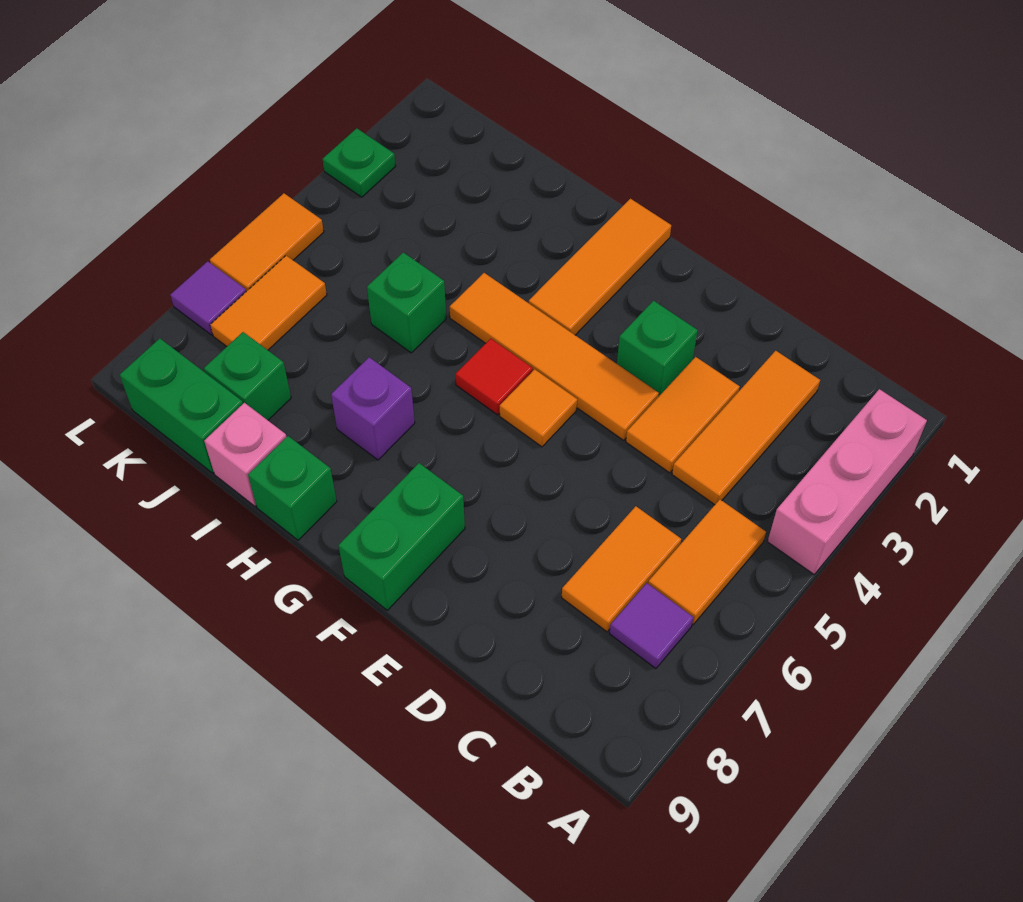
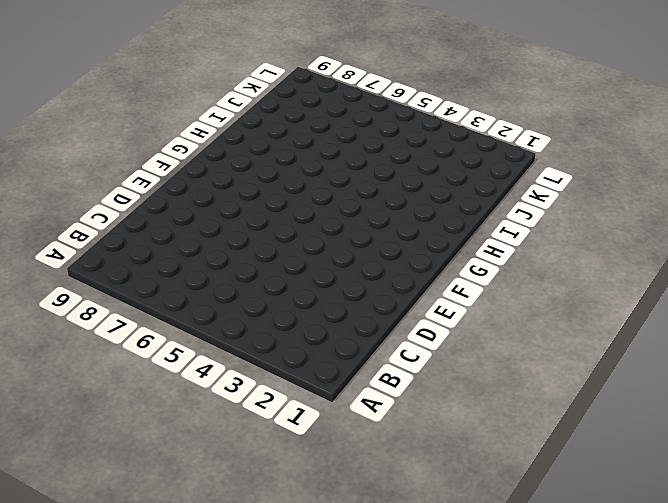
none -> pink 1x3 brick [767,389,927,574]
none -> orange 1x2 tile [648,500,766,624]
none -> purple 1x1 tile [609,583,694,668]

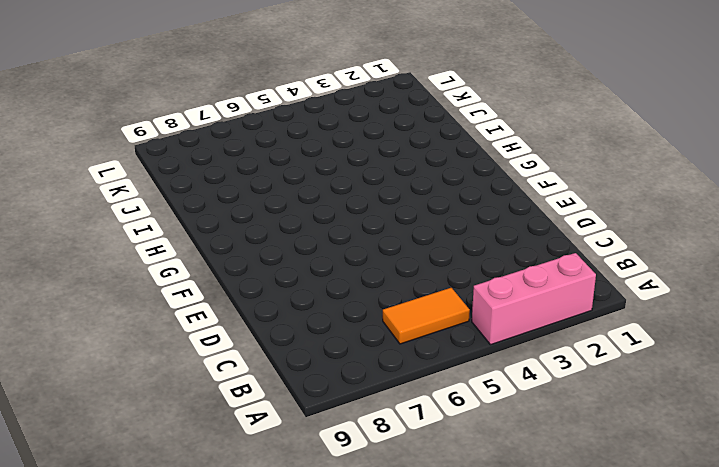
none -> purple 1x1 tile [609,583,694,668]
none -> orange 1x3 tile [672,351,820,505]
none -> orange 1x2 tile [562,506,681,632]

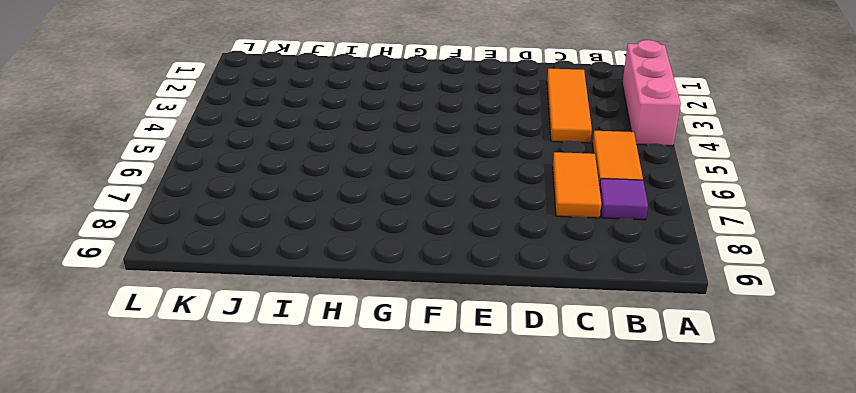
none -> orange 1x2 tile [626,357,740,473]
none -> green 1x1 brick [617,301,698,397]
none -> orange 1x4 tile [450,273,659,440]

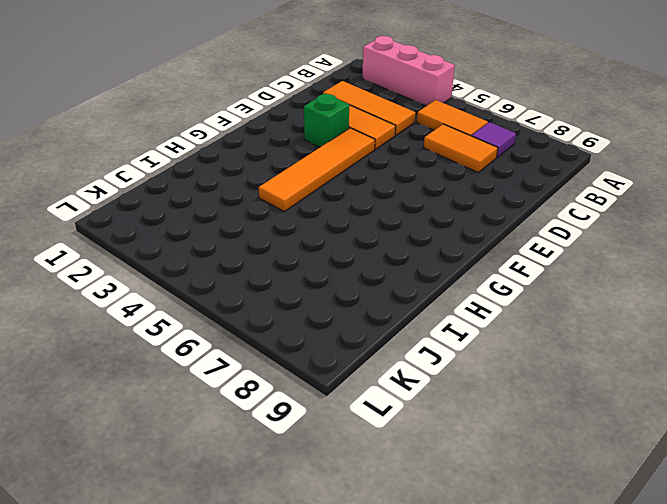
none -> orange 1x1 tile [500,369,577,447]
none -> green 1x2 brick [338,463,465,610]
none -> orange 1x3 tile [529,199,671,335]

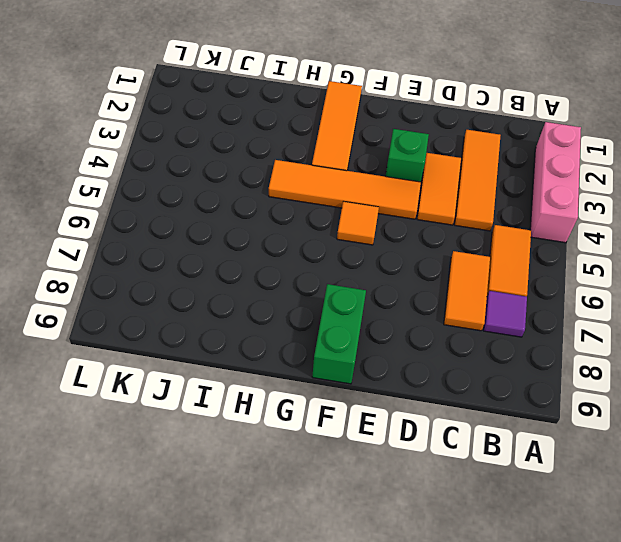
none -> red 1x1 tile [456,339,533,415]
none -> purple 1x1 brick [331,357,415,460]
none -> green 1x1 brick [248,436,337,540]

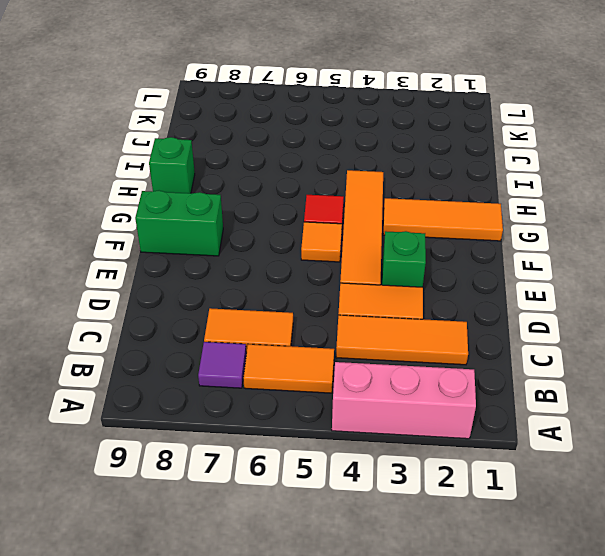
none -> purple 1x1 brick [331,357,415,460]
none -> green 1x1 brick [367,252,446,353]
none -> pink 1x1 brick [204,403,286,506]

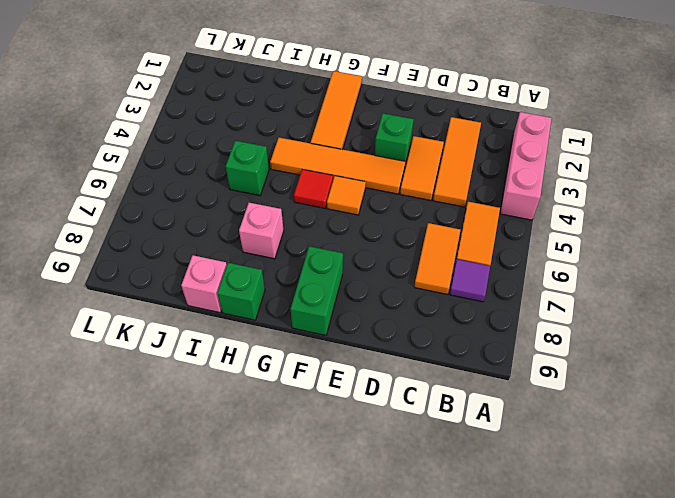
pink 1x1 brick [239,202,284,259] -> purple 1x1 brick [331,357,415,460]
none -> green 1x1 brick [204,332,291,420]
none -> green 1x2 brick [120,338,243,473]
none -> orange 1x2 tile [210,256,327,350]

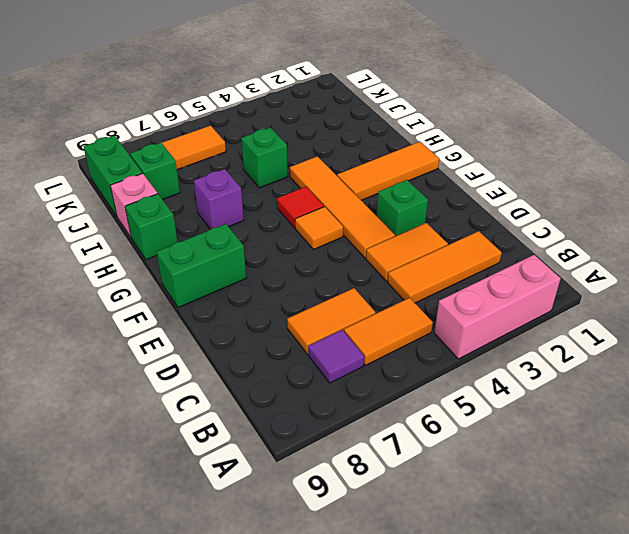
none -> green 1x1 plate [323,128,396,197]
none -> orange 1x2 tile [210,193,324,291]
none -> purple 1x1 tile [170,261,246,335]

